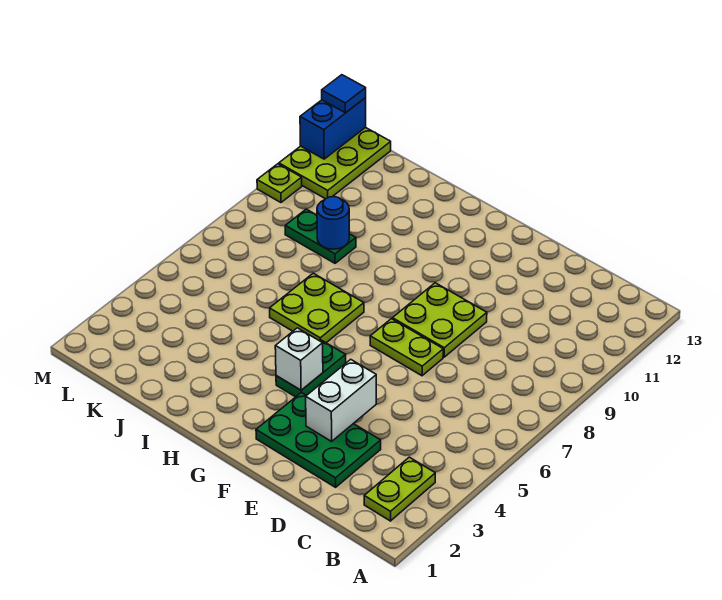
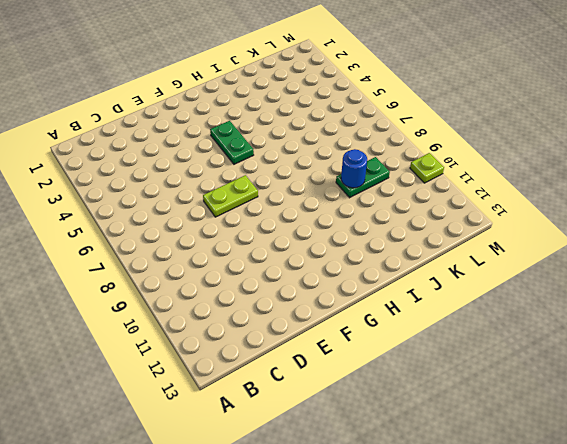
none -> lime 1x2 plate [364,457,435,521]
none -> green 2x3 plate [256,392,381,487]
none -> lime 2x2 plate [392,283,487,357]

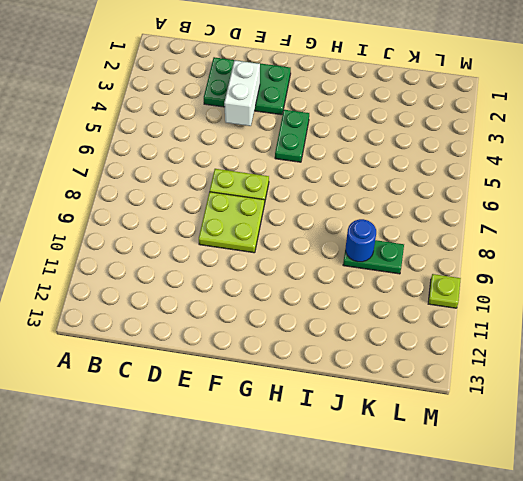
none -> lime 1x2 plate [364,457,435,521]
none -> lime 2x2 plate [270,273,364,343]
none -> lime 2x3 plate [279,127,391,199]

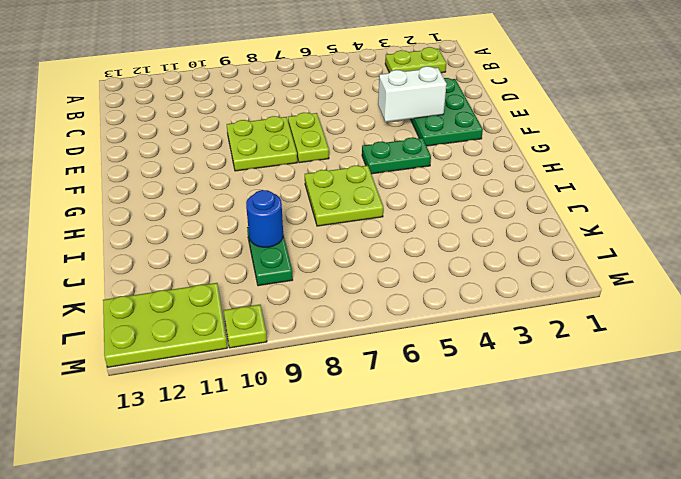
none -> white 1x1 brick [275,328,323,390]
none -> blue 1x2 brick [300,98,366,159]
none -> blue 1x1 tile [322,75,366,113]

